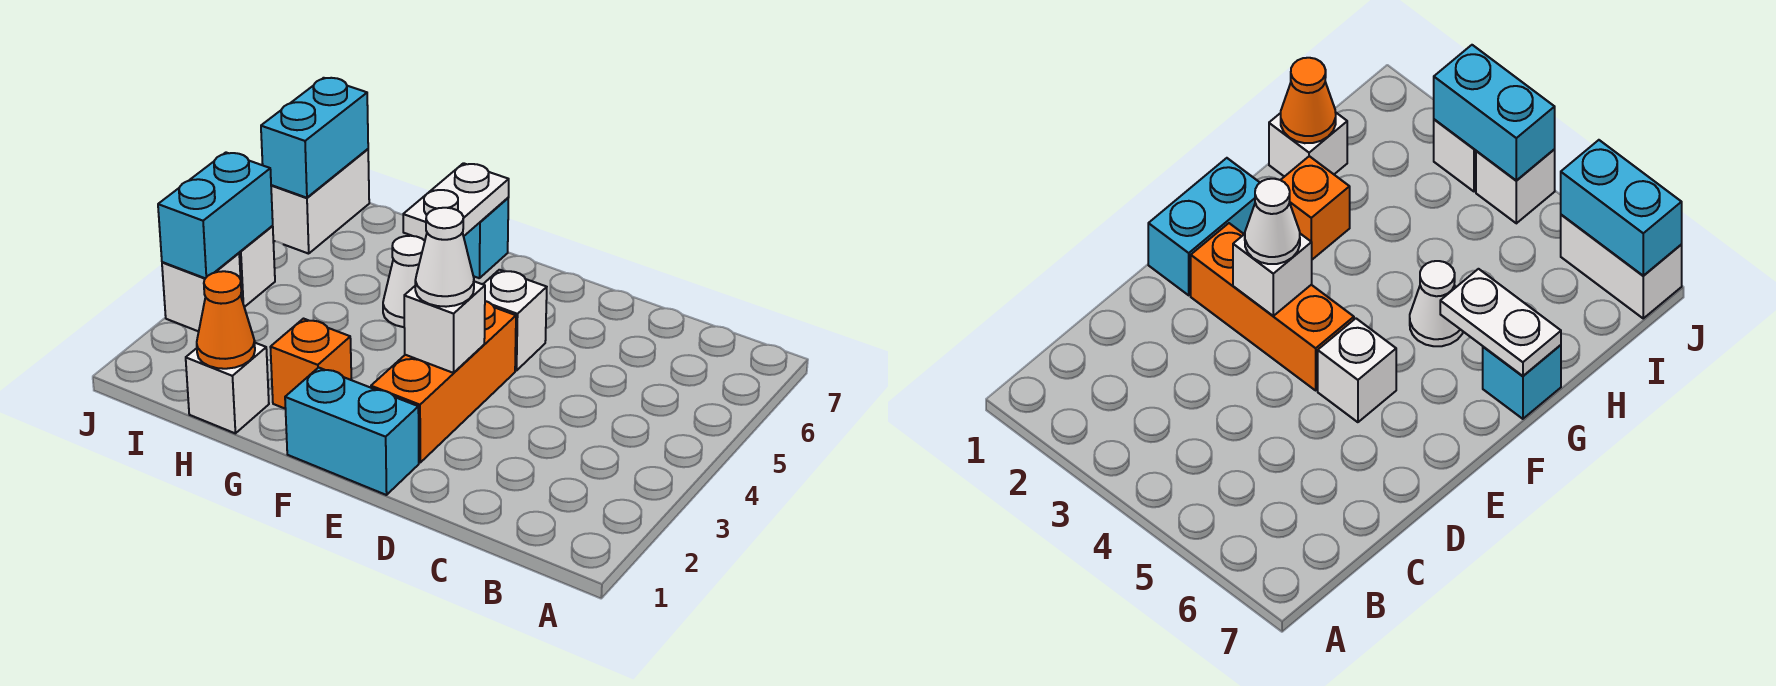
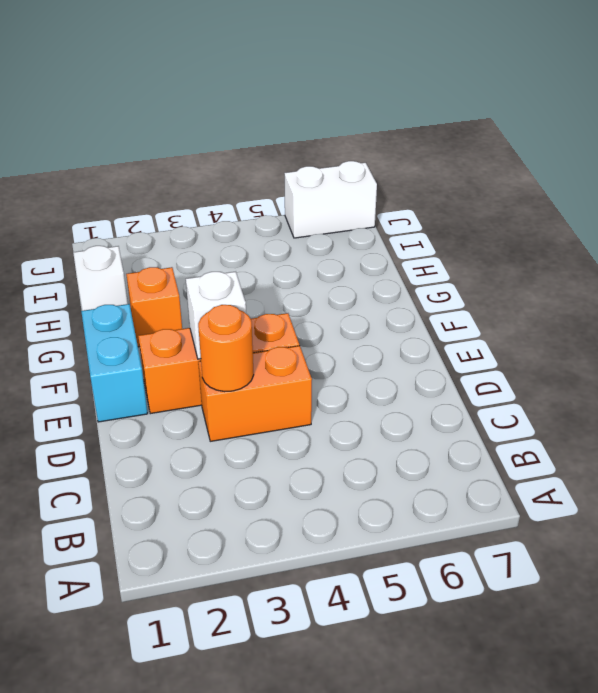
orange 1x2 brick [198,346,312,441] -> none
orange 1x1 round brick [198,305,254,392] -> none
none -> white 1x1 brick [483,270,547,371]
none -> white 1x1 cone [383,236,425,327]
none -> cyan 1x1 brick [464,198,508,278]

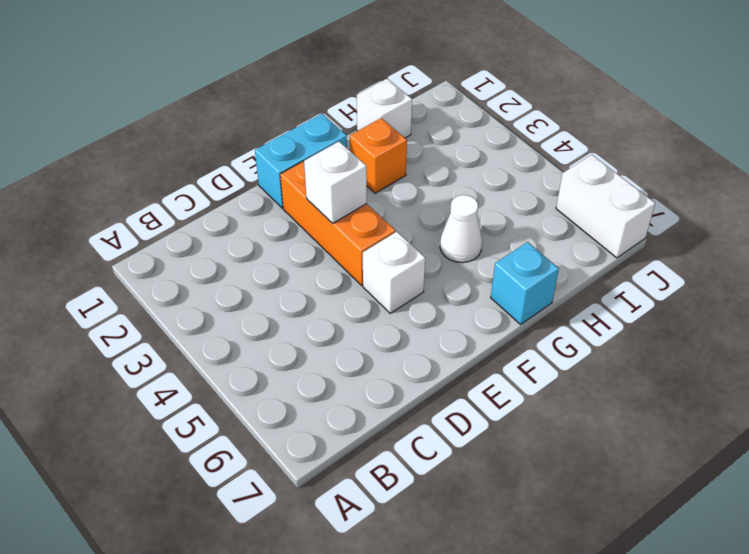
none -> white 1x1 brick [162,253,241,331]
none -> white 1x1 brick [239,226,275,307]
none -> white 1x2 plate [403,163,509,240]

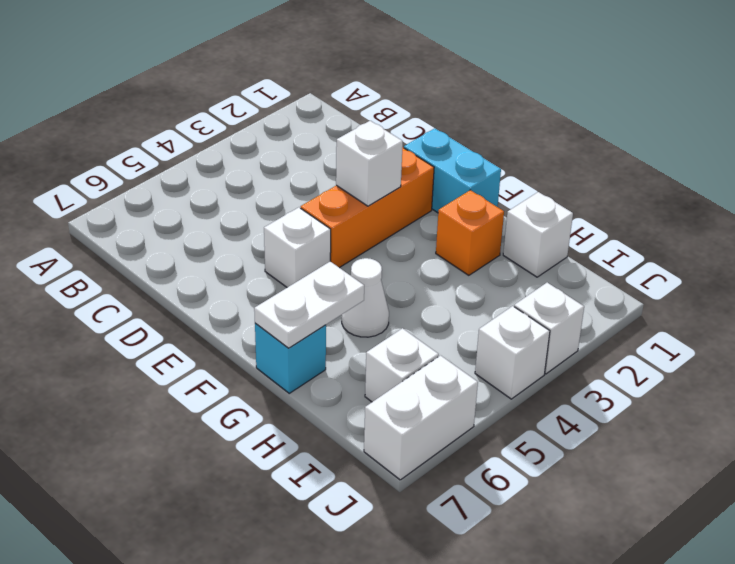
white 1x1 brick [365,328,439,402] -> none
none -> orange 1x1 cone [197,271,255,369]
none -> cyan 1x2 brick [158,153,273,278]
none -> cyan 1x2 brick [261,78,368,198]

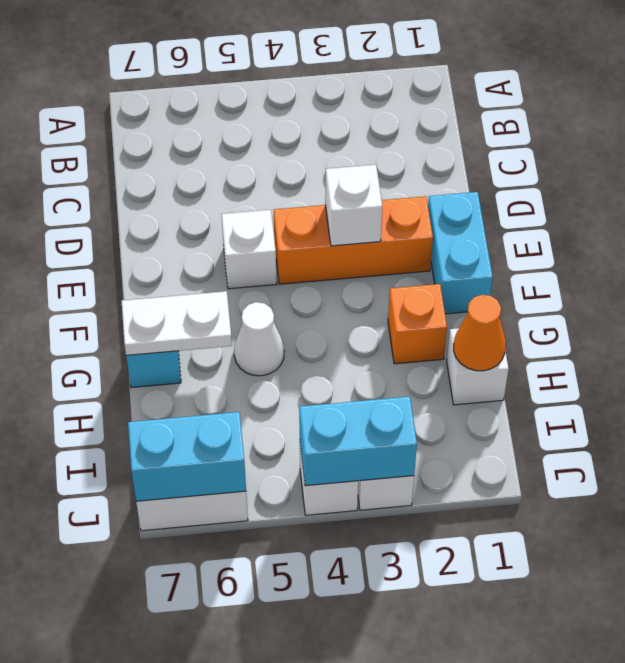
none -> white 1x1 cone [415,208,474,307]

